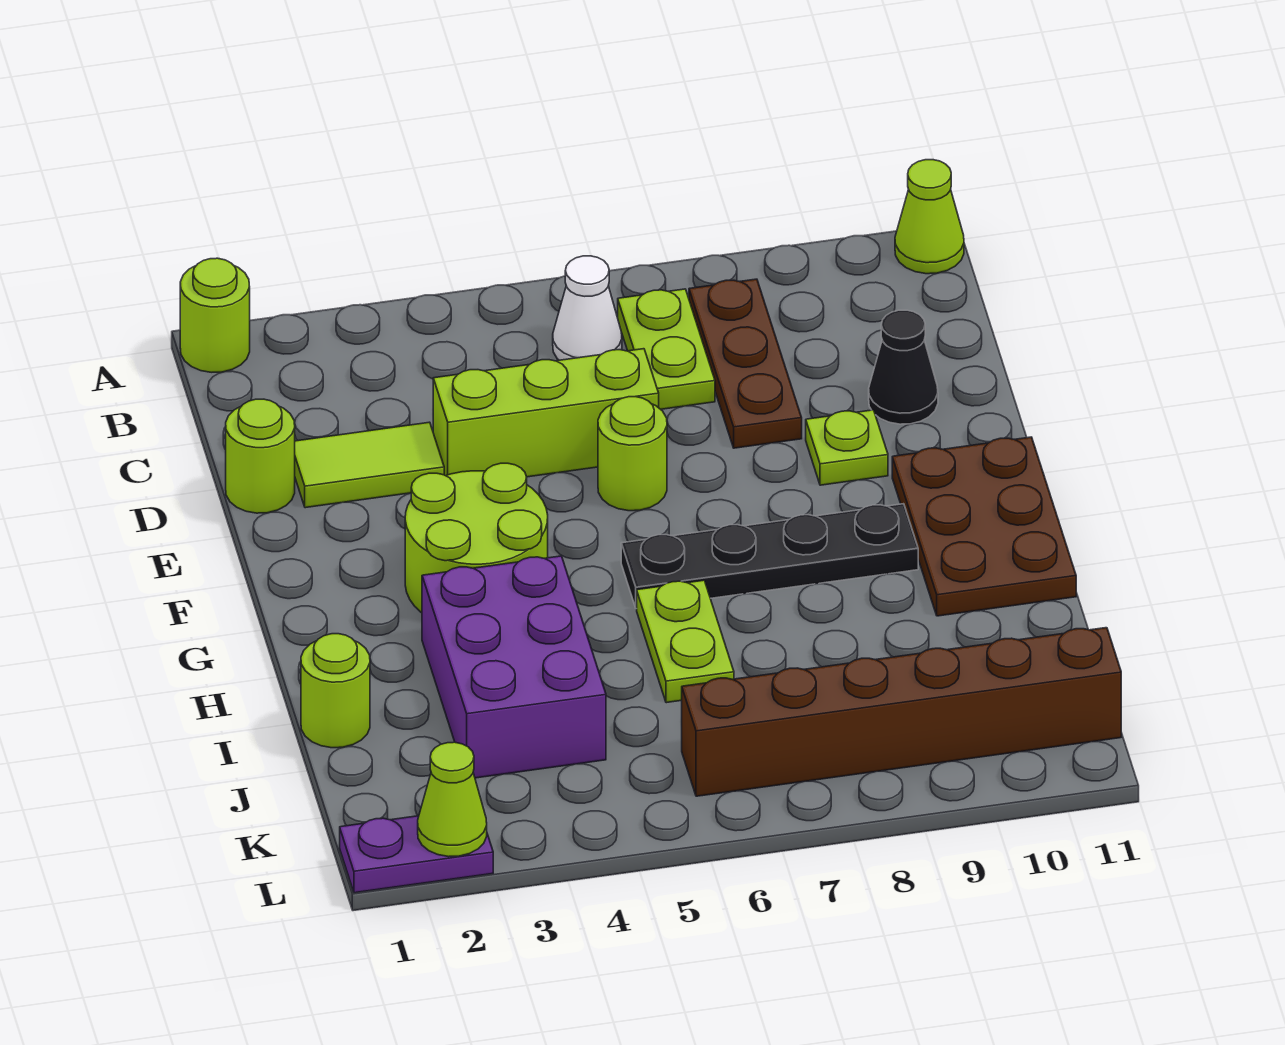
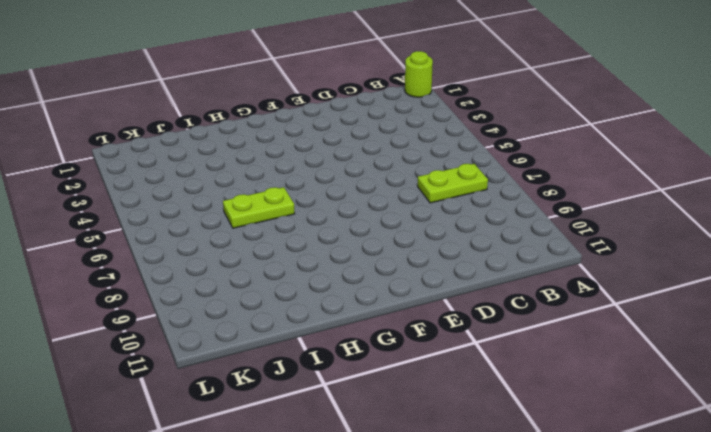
none -> lime 1x1 cone [895,160,964,274]
none -> white 1x1 cone [553,256,622,360]
none -> brown 1x3 plate [689,279,802,448]

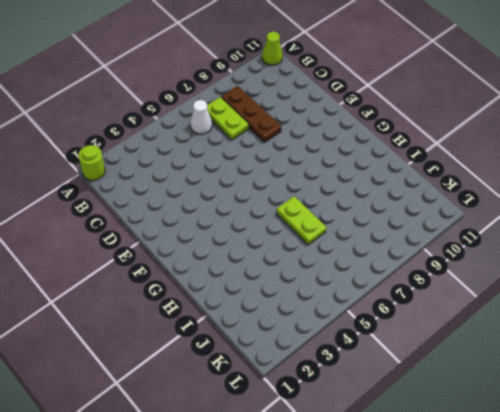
none -> lime 1x1 round brick [226,399,295,513]
none -> lime 1x2 tile [295,422,444,508]
none -> lime 1x3 brick [433,349,659,477]

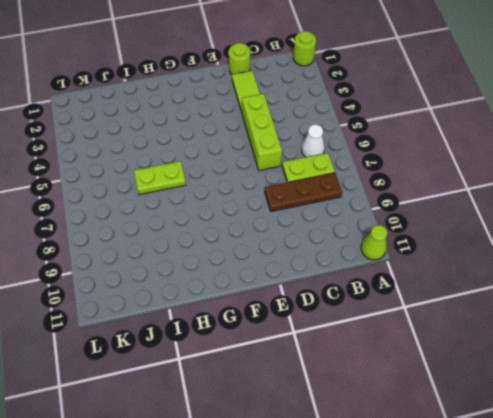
none -> black 1x1 cone [869,310,938,424]
none -> lime 1x1 round brick [598,397,667,511]
none -> lime 1x1 plate [806,410,888,485]

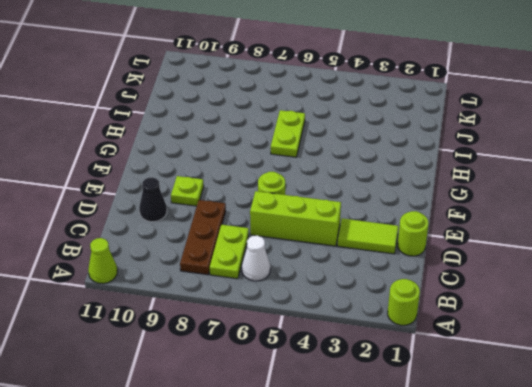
none -> lime 2x2 round brick [405,463,548,613]
none -> brown 2x3 plate [892,437,1076,616]
none -> black 1x4 plate [621,504,918,609]

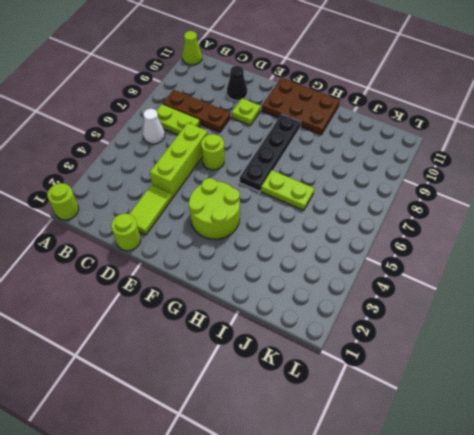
none -> purple 2x3 brick [422,556,606,778]
none -> lime 1x1 round brick [301,634,370,748]
none -> brown 1x6 brick [682,628,1121,796]

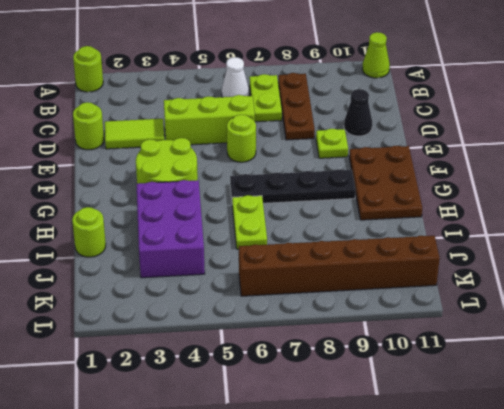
none -> purple 1x2 plate [340,816,493,893]
none -> lime 1x1 cone [418,742,487,857]

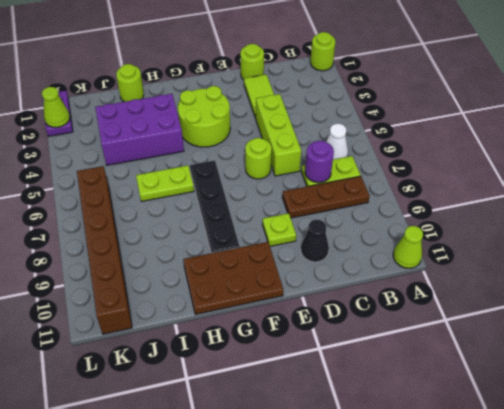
purple 1x1 round brick [305,141,334,183] -> none

